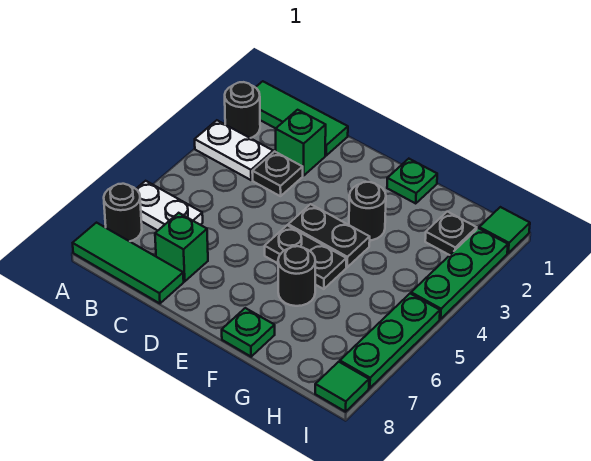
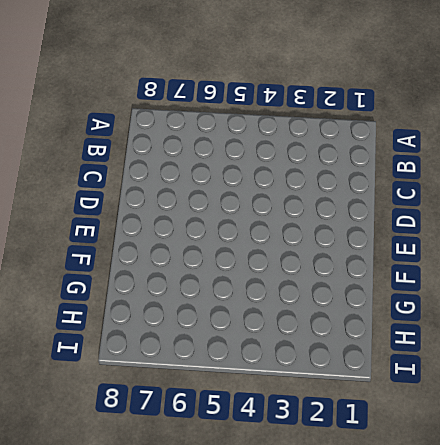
none -> green 1x3 tile [255,81,348,155]
none -> black 1x1 round brick [225,82,260,138]
none -> white 1x2 plate [195,120,273,180]

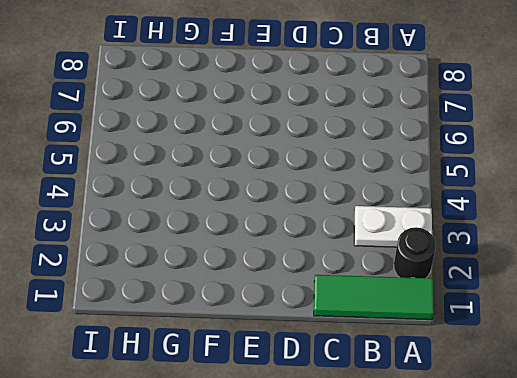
none -> white 1x2 plate [136,181,203,230]
none -> black 1x1 round brick [104,184,142,241]
none -> green 1x3 tile [73,223,184,303]

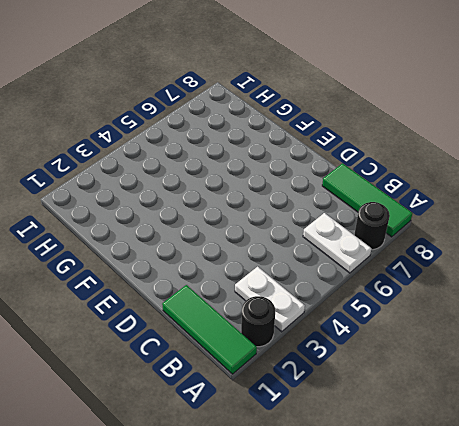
none -> green 1x1 brick [276,110,326,176]
none -> black 1x1 plate [252,151,303,196]
none -> green 1x1 brick [155,213,208,281]

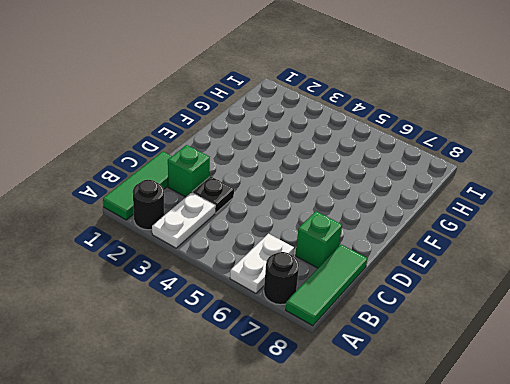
none -> black 1x2 plate [288,204,370,267]
none -> black 1x2 plate [265,225,346,289]
none -> green 1x1 plate [387,159,437,204]

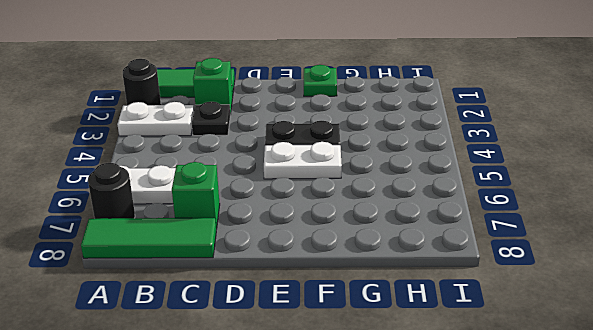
white 1x2 plate [264,142,342,179] -> black 1x2 plate [265,225,346,289]
none -> black 1x1 round brick [349,182,386,240]
none -> black 1x1 round brick [278,246,315,306]
none -> green 1x1 plate [222,308,275,357]

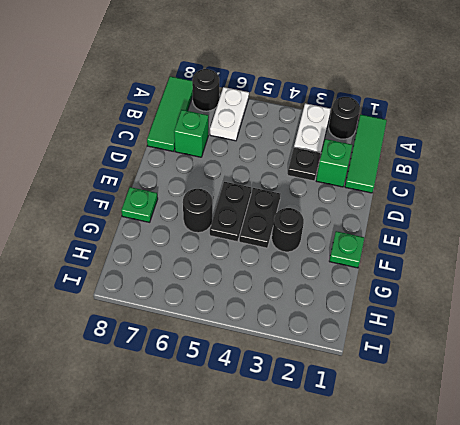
none -> black 1x1 plate [425,212,477,255]
none -> green 1x1 tile [479,207,530,253]
none -> green 1x3 plate [411,228,508,319]

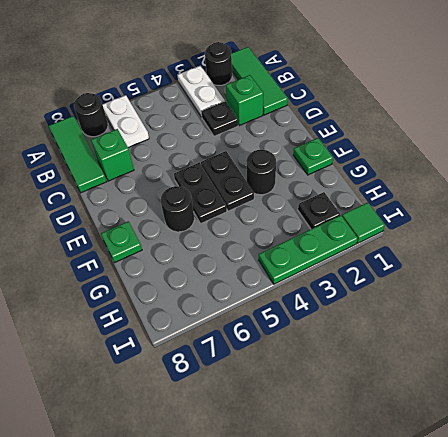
none -> green 1x3 plate [340,294,440,388]
none -> green 1x1 tile [315,362,369,412]

